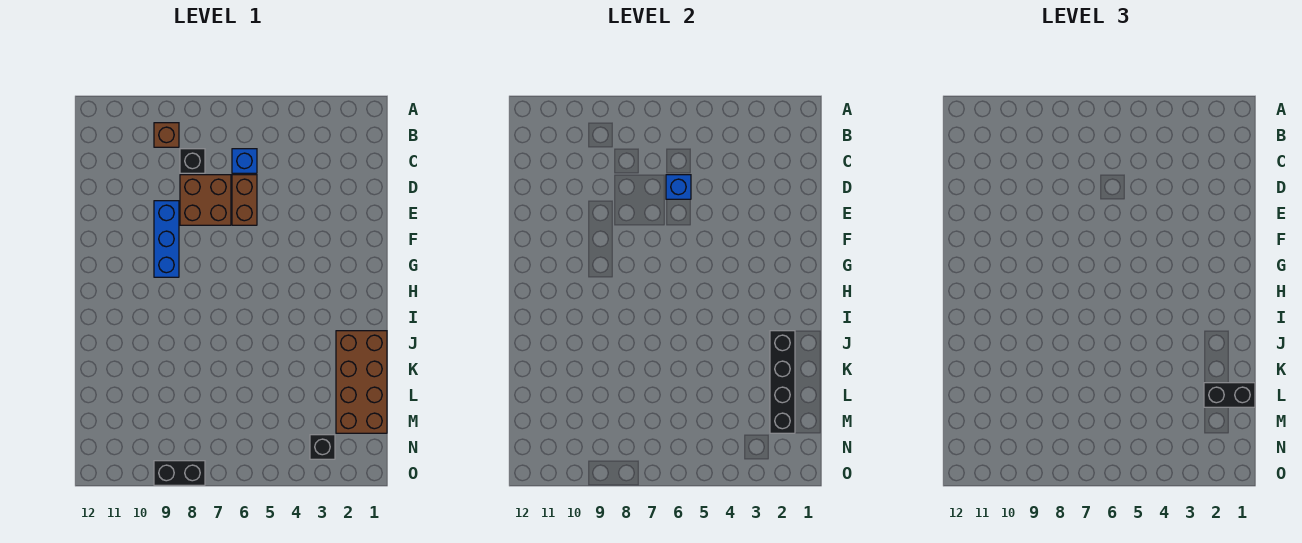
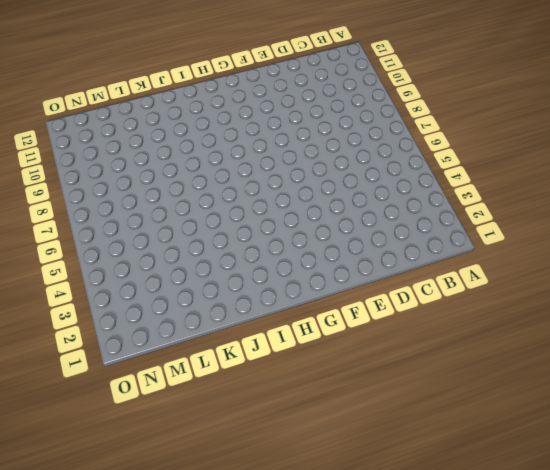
none -> brown 1x1 brick [154,123,179,147]
none -> blue 1x1 brick [232,149,257,173]
none -> black 1x1 brick [180,149,205,173]

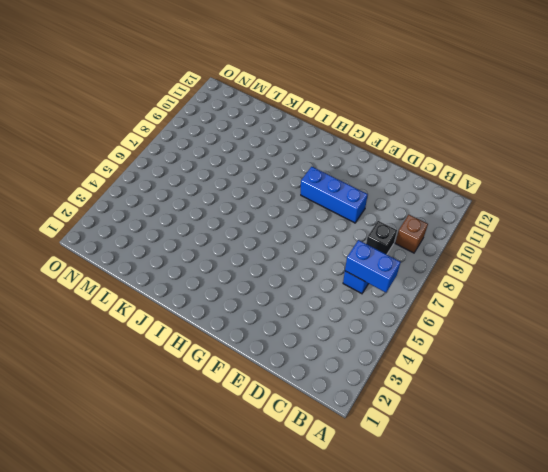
blue 1x2 brick [345,240,401,293] -> none
none -> brown 1x2 brick [232,175,257,225]
none -> brown 2x2 brick [180,175,231,225]
none -> brown 2x4 brick [336,331,387,433]

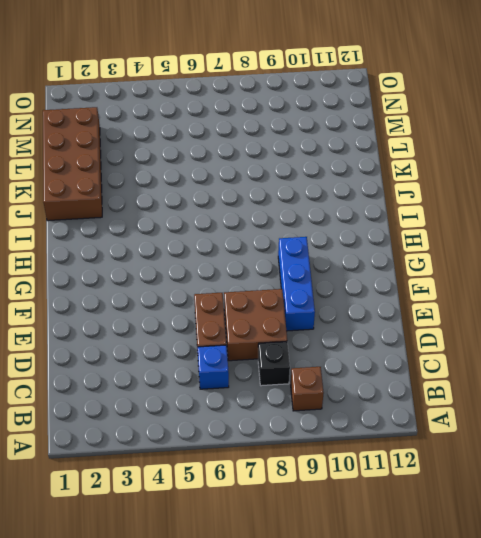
none -> black 1x1 brick [310,435,335,459]
none -> black 1x2 brick [154,461,205,485]
none -> blue 1x1 brick [666,175,691,199]

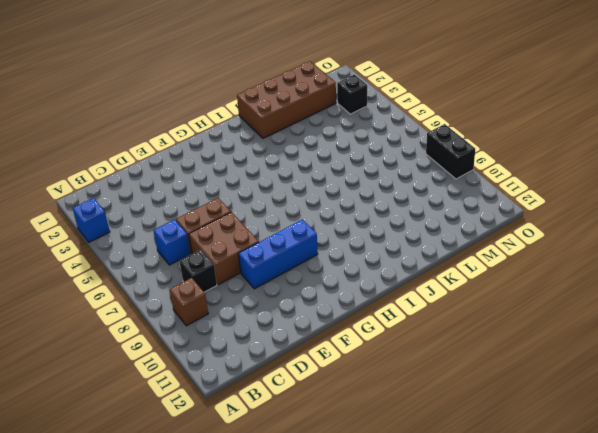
blue 1x1 brick [73,198,110,242] -> blue 1x1 brick moved to [666,175,691,199]
none -> black 1x4 brick [770,331,795,433]
none -> black 1x2 brick [1204,383,1255,407]

